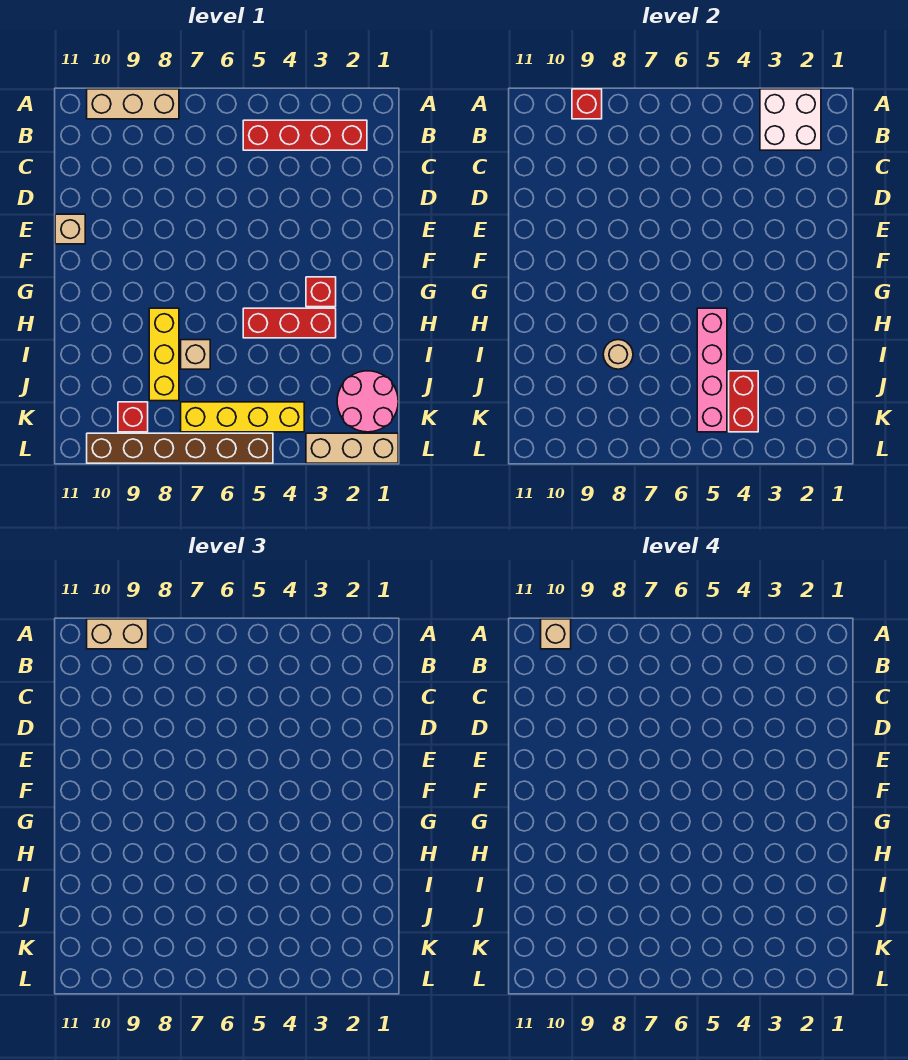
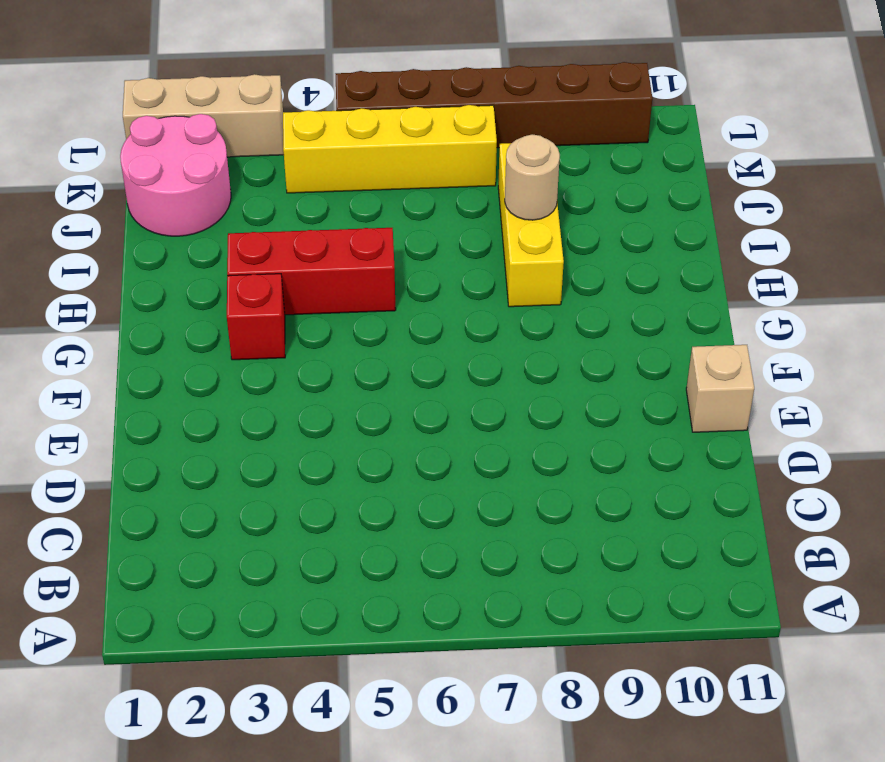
none -> tan 1x3 brick [87,89,179,119]
none -> red 1x4 brick [243,120,367,150]
none -> tan 1x1 brick [181,340,210,369]

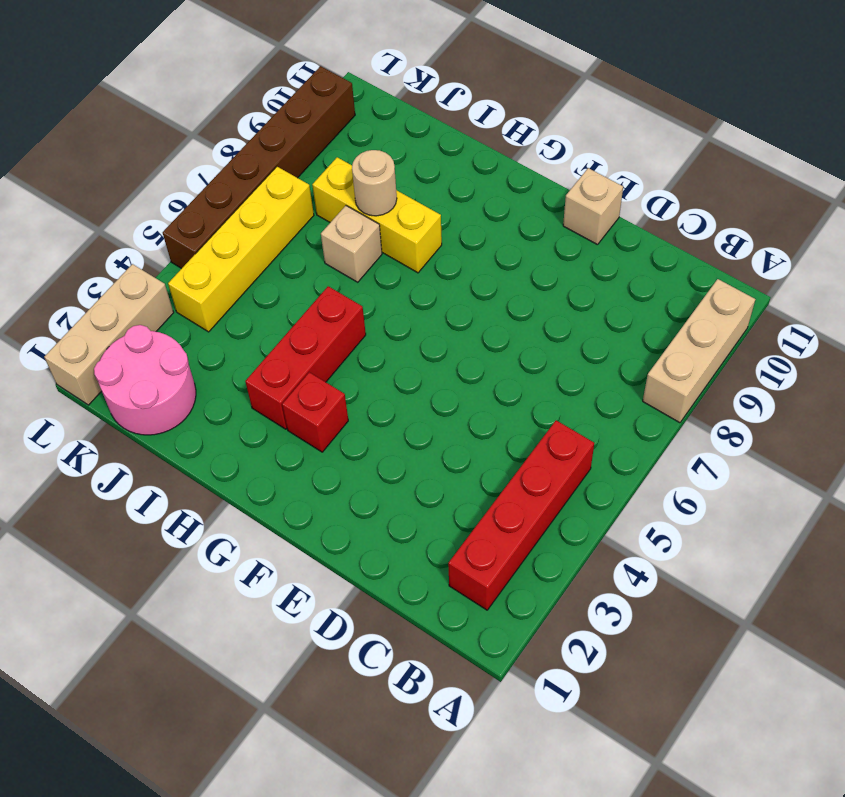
none -> red 1x1 brick [118,402,148,432]
none -> white 2x2 brick [760,89,821,150]
none -> red 1x1 brick [572,89,602,119]

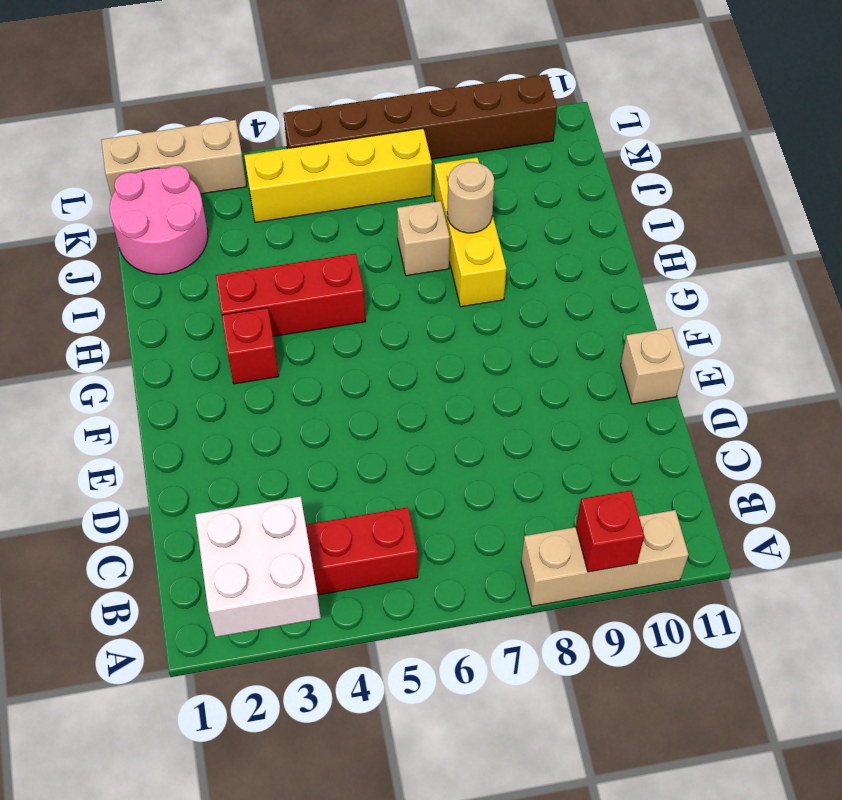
none -> red 1x1 brick [118,402,148,432]
none -> pink 1x4 brick [697,308,727,432]
none -> red 1x2 brick [729,371,758,432]

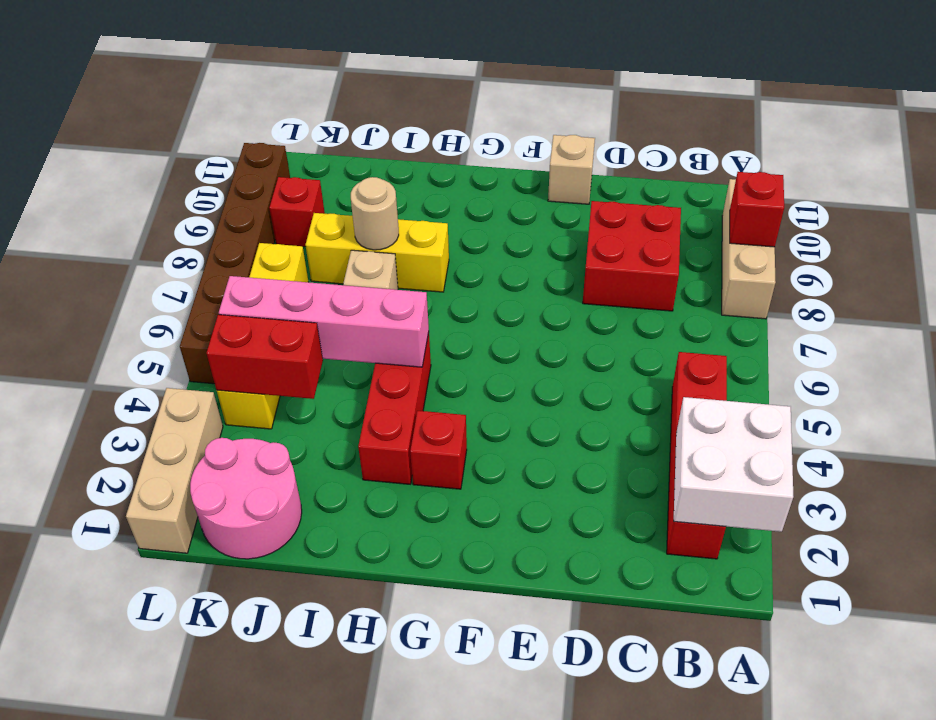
red 2x2 brick [583,201,681,311] -> none
none -> tan 1x2 brick [87,619,148,649]
none -> tan 1x1 brick [541,619,571,649]

